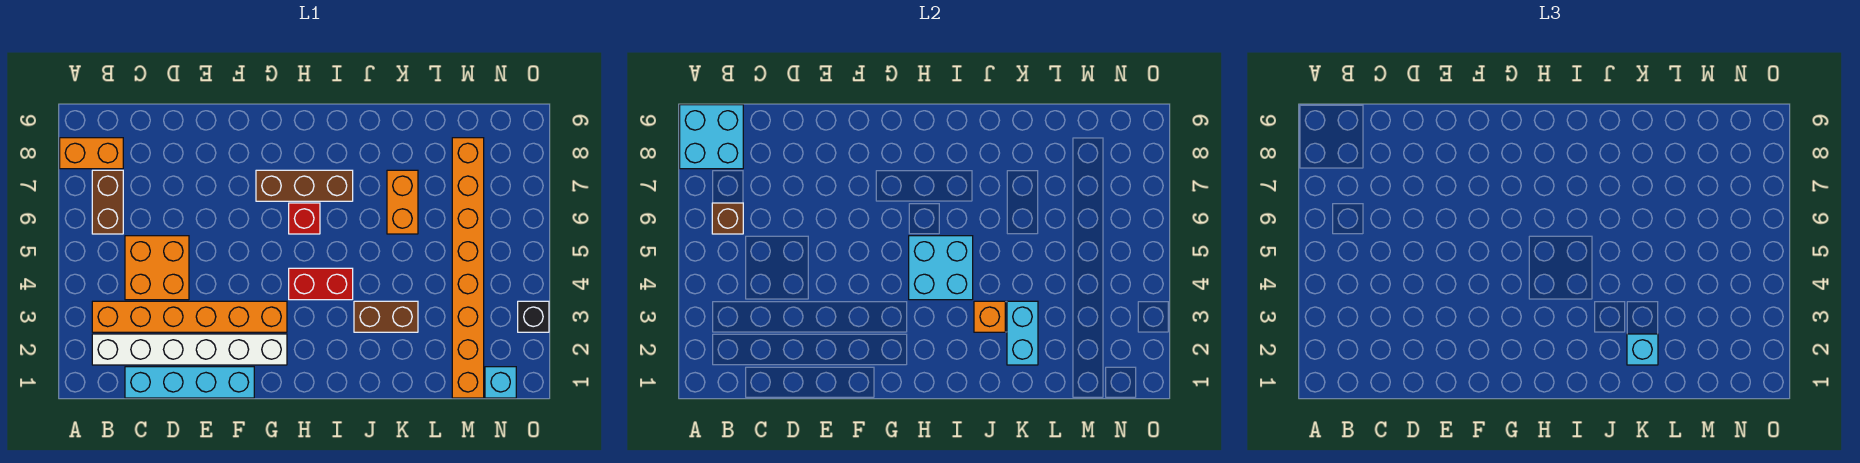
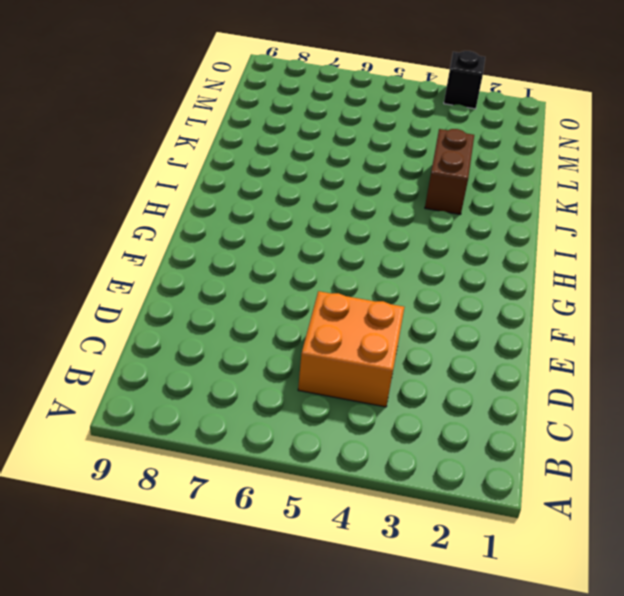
none -> orange 1x2 brick [60,138,123,169]
none -> white 1x6 brick [92,334,287,365]
none -> orange 1x6 brick [92,301,287,332]

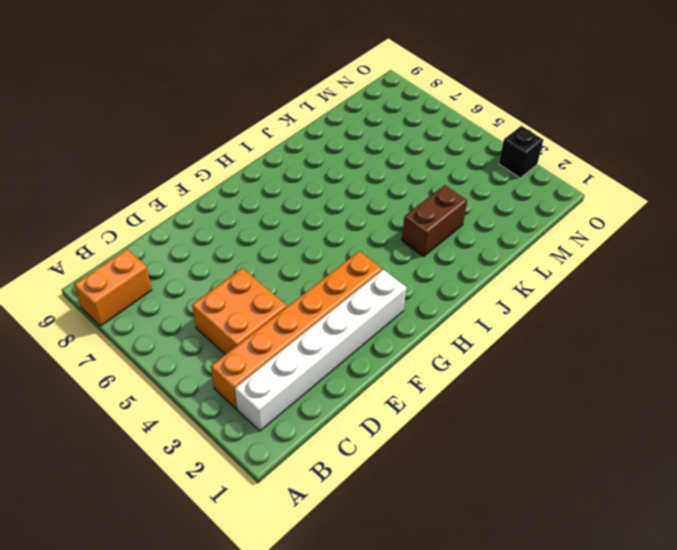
none -> brown 1x2 brick [92,170,123,234]
none -> cyan 1x4 brick [125,367,254,398]
none -> brown 1x3 brick [256,170,353,201]

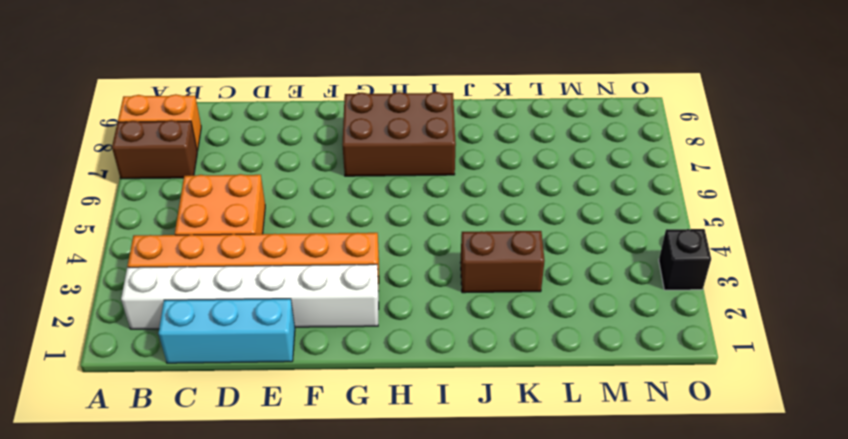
brown 1x2 brick [112,120,197,179] -> brown 1x2 brick turned to [92,170,123,234]
cyan 1x3 brick [159,299,295,363] -> cyan 1x4 brick [125,367,254,398]
brown 2x3 brick [342,92,456,176] -> brown 1x3 brick [256,170,353,201]
none -> red 1x2 brick [289,268,353,300]
none -> red 1x1 brick [289,203,320,234]
none -> orange 1x2 brick [387,170,418,234]

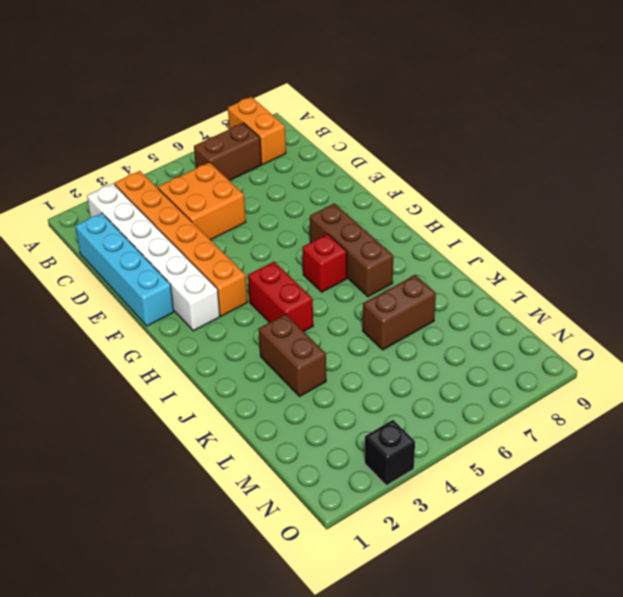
brown 1x2 brick [363,275,436,350] -> orange 1x2 brick [387,170,418,234]
none -> orange 1x8 brick [452,138,484,398]
none -> cyan 1x1 brick [485,367,516,398]
none -> cyan 2x2 brick [680,105,743,169]

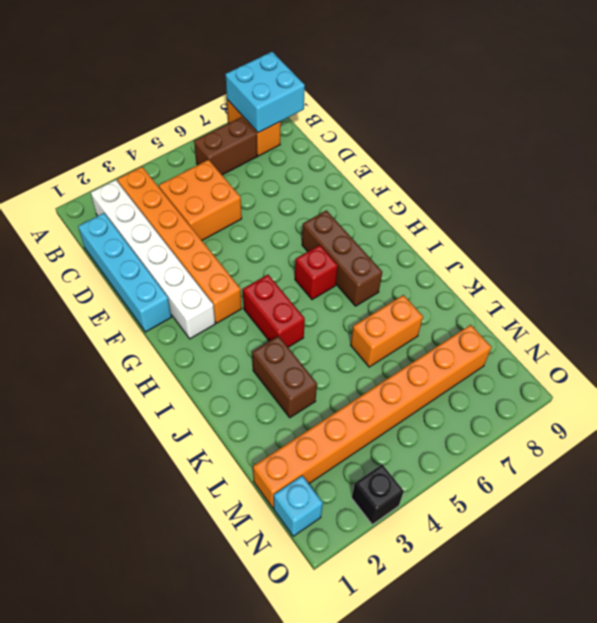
none -> brown 1x1 brick [712,203,743,234]
none -> cyan 2x2 brick [909,236,973,300]
none -> orange 1x1 brick [974,301,1005,332]

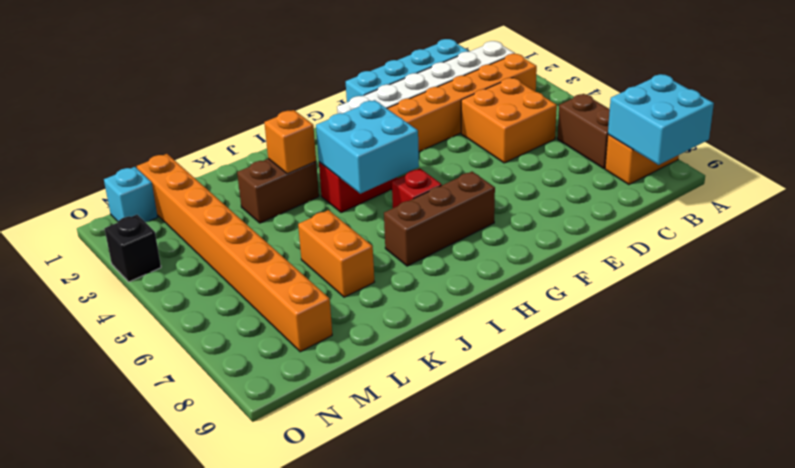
none -> brown 1x1 brick [712,203,743,234]
none -> cyan 1x2 brick [1007,301,1038,365]
none -> cyan 1x1 brick [1627,334,1658,365]

